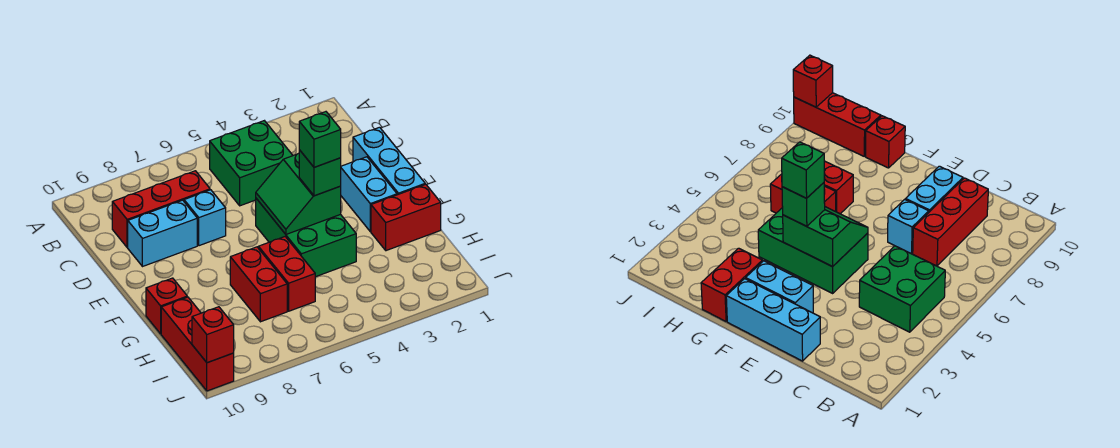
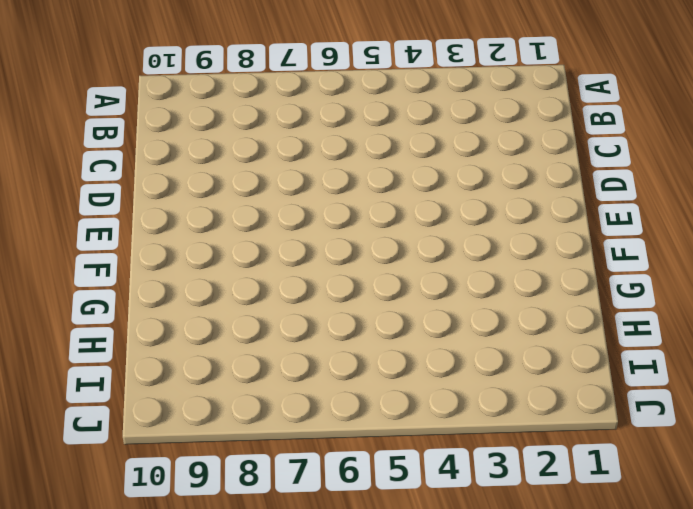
none -> green 2x2 brick [210,121,293,206]
none -> red 1x3 brick [112,171,210,247]
none -> cyan 1x3 brick [353,127,425,195]

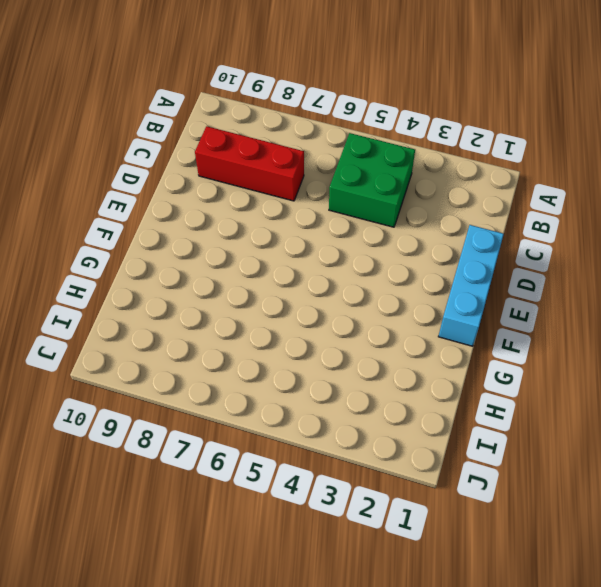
none -> cyan 1x1 brick [184,190,226,246]
none -> cyan 1x2 brick [128,200,197,267]
none -> cyan 1x2 brick [341,157,397,232]

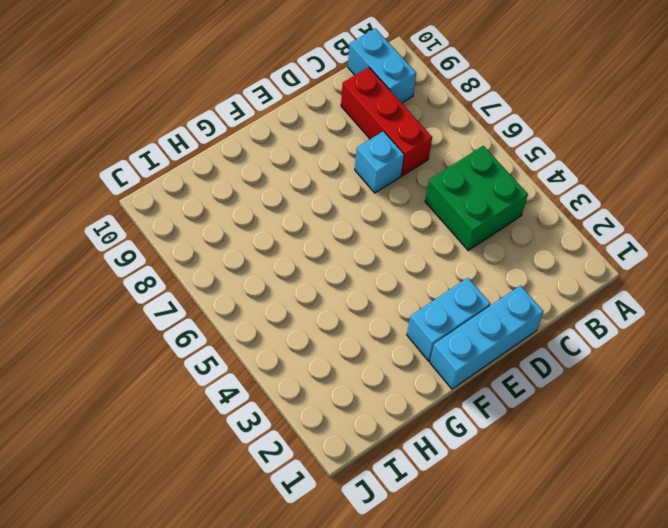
cyan 1x2 brick [348,28,416,103] -> cyan 1x2 brick moved to [128,200,197,267]
none -> green 2x3 brick [256,198,356,277]
none -> red 1x2 brick [371,184,441,251]
none -> red 1x2 brick [258,237,315,311]

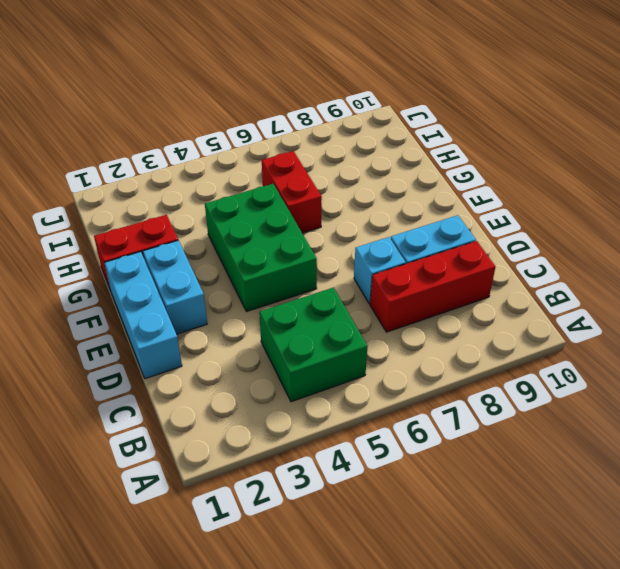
none -> red 1x2 brick [230,247,287,322]
none -> red 1x1 brick [146,278,187,334]
none -> red 1x3 brick [161,297,234,391]

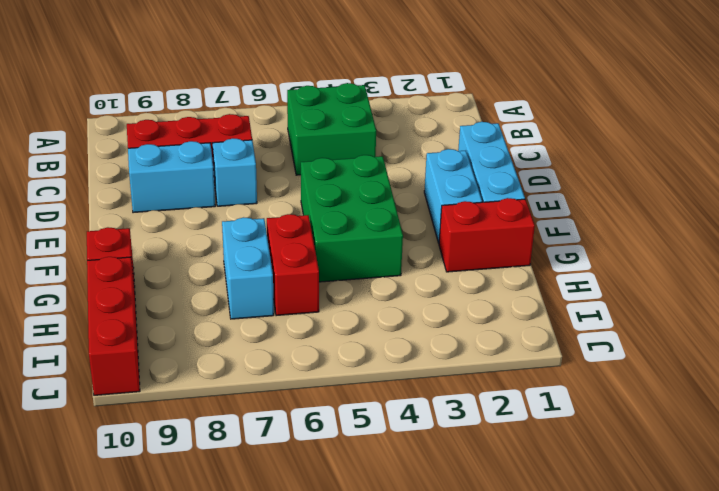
cyan 1x2 brick [222,217,274,319] -> red 1x2 brick [230,247,287,322]
none -> green 2x2 slope [256,153,341,234]
none -> red 1x1 brick [192,307,234,363]
none -> green 1x1 brick [299,150,341,196]

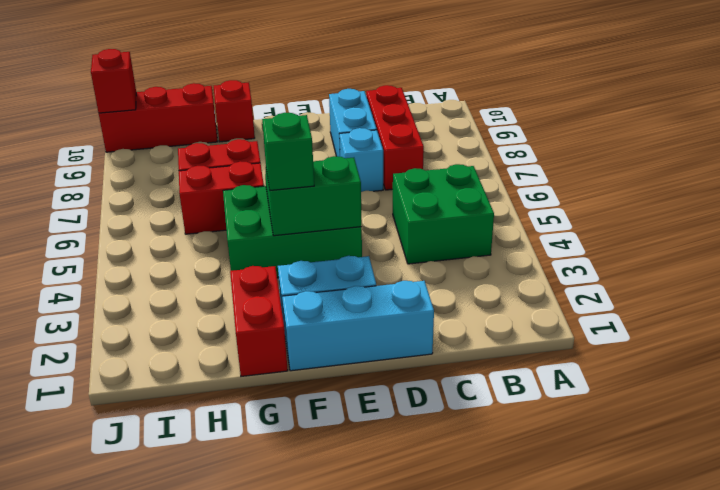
none -> green 1x1 brick [299,112,341,167]

